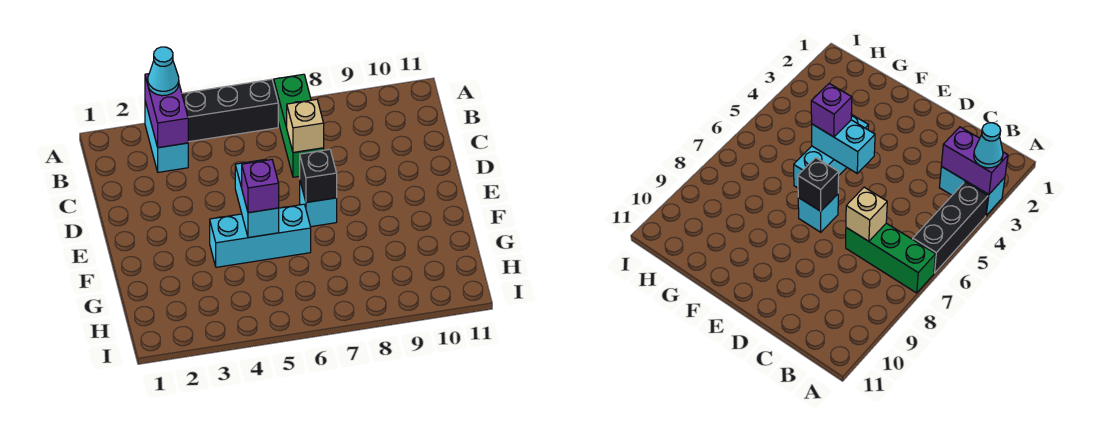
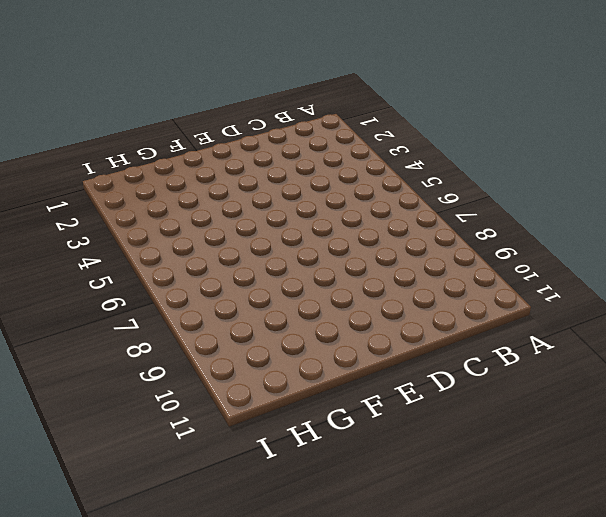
none -> cyan 1x2 brick [145,102,188,172]
none -> black 1x3 brick [182,79,278,142]

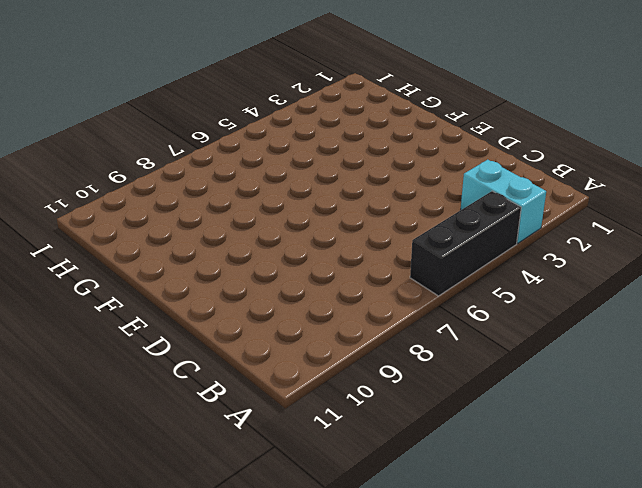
none -> green 1x3 brick [274,74,324,177]
none -> cyan 1x1 brick [300,182,337,227]

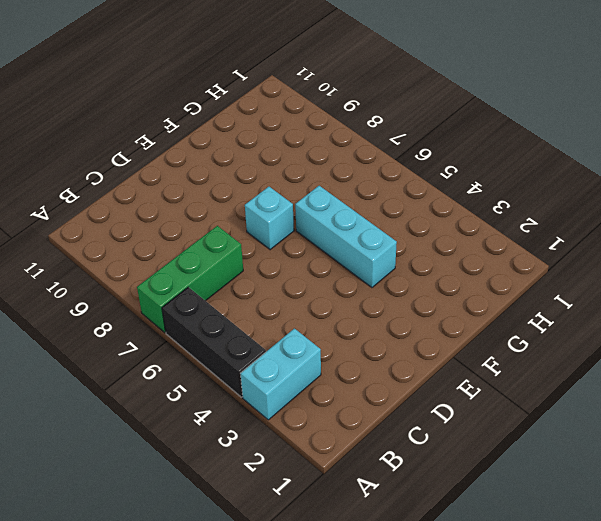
none -> purple 1x2 brick [145,74,188,148]
none -> tan 1x1 brick [287,99,324,152]

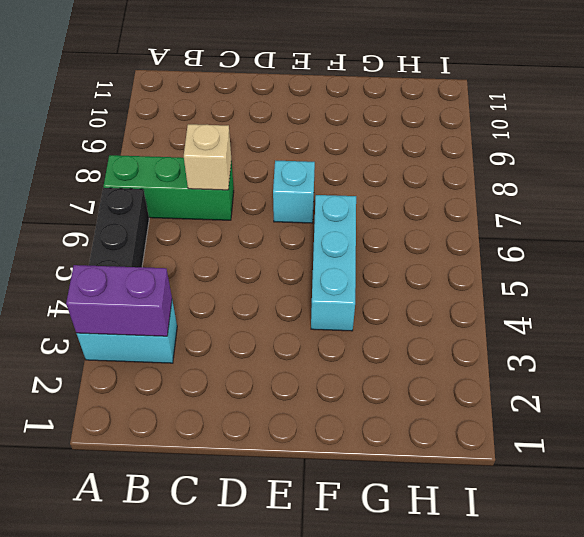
none -> cyan 1x2 brick [235,159,279,238]
none -> black 1x1 brick [300,149,337,202]

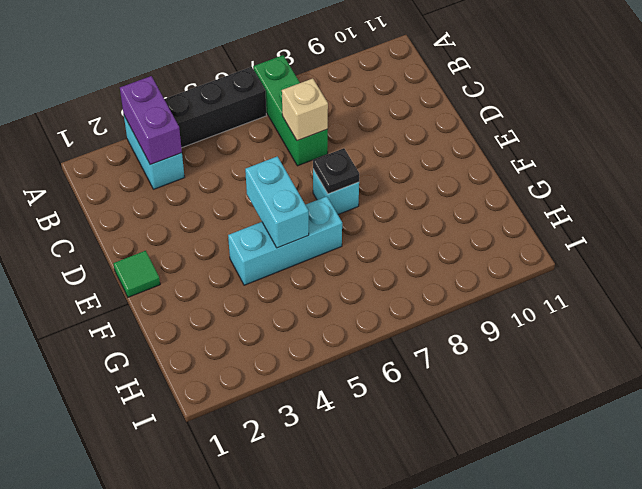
green 1x1 tile [113,251,160,297] -> none
black 1x1 plate [313,148,359,194] -> black 1x1 brick [300,149,337,202]
none -> cyan 1x1 cone [148,47,179,96]
none -> purple 1x1 brick [242,160,279,213]

